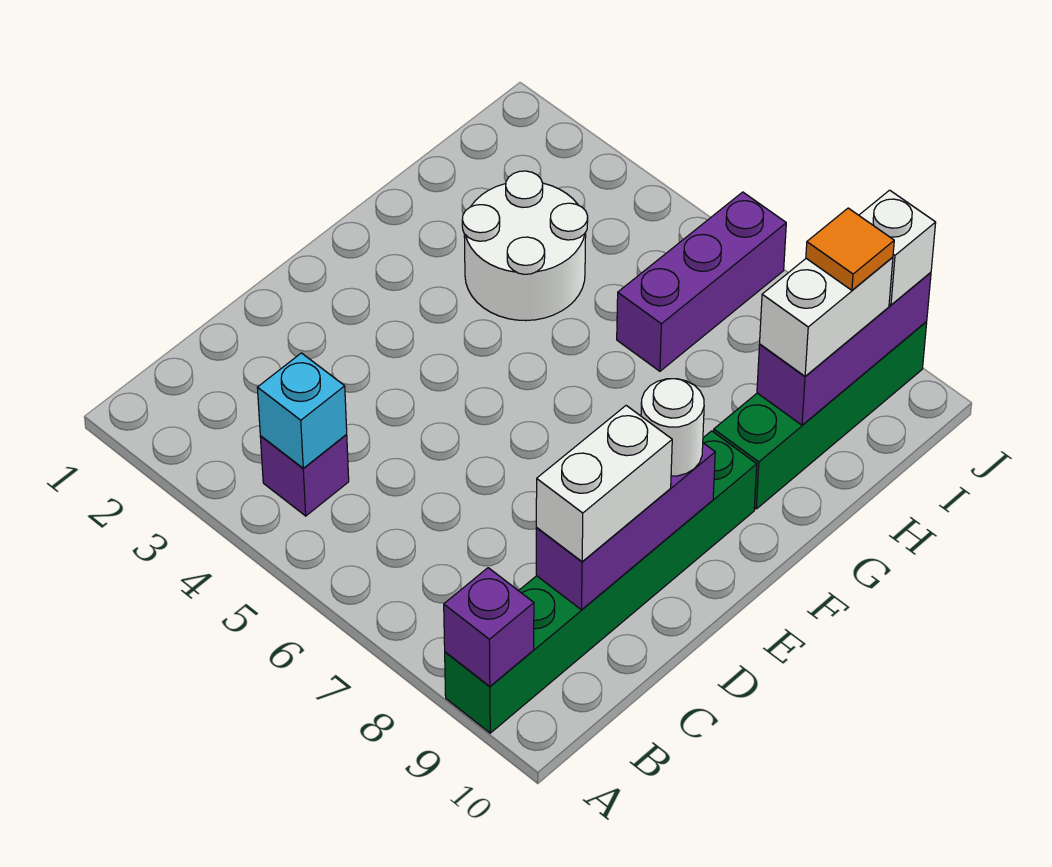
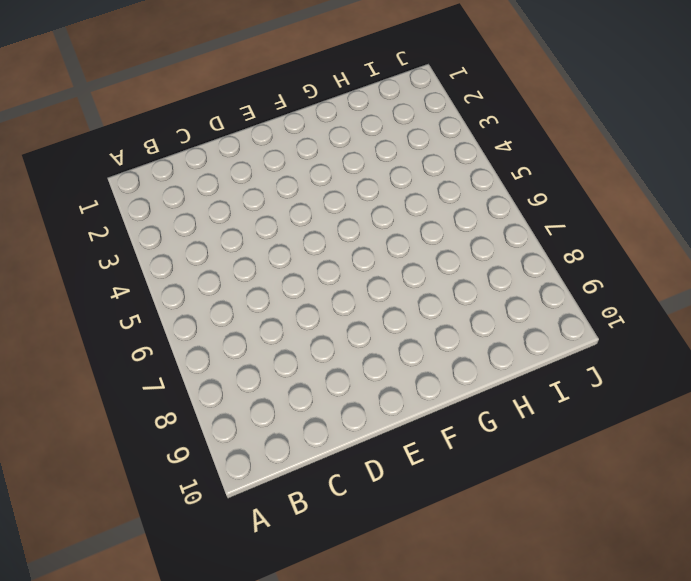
none -> green 1x6 brick [445,431,757,733]
none -> purple 1x1 brick [260,434,349,516]
none -> white 2x2 round brick [462,171,588,321]

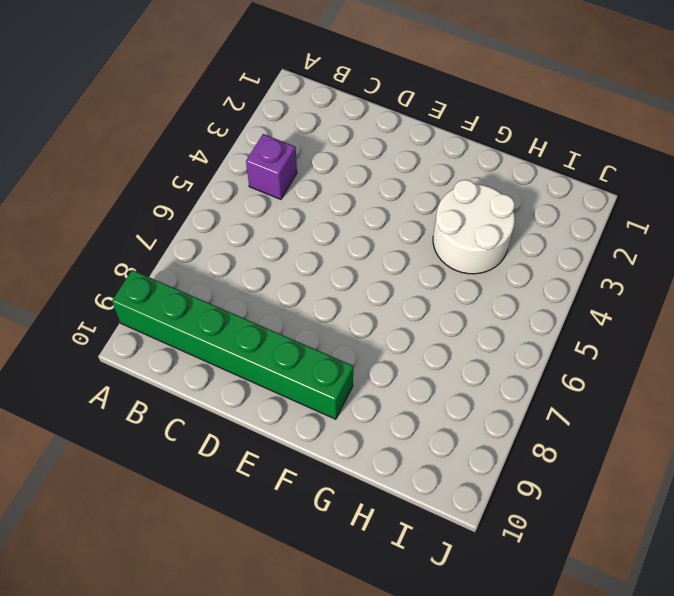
none -> green 1x4 brick [714,322,927,509]
none -> purple 1x3 brick [617,192,786,371]
none -> purple 1x1 brick [444,568,534,686]

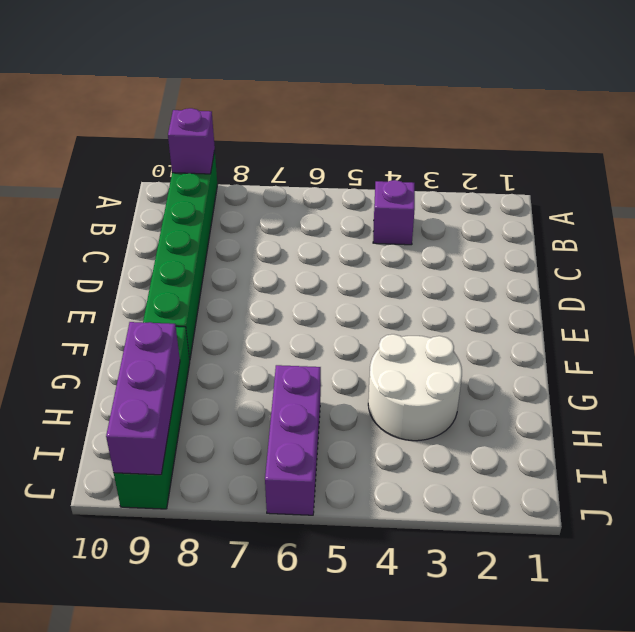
none -> cyan 1x1 brick [257,353,347,468]
none -> purple 1x3 brick [536,443,715,610]
none -> white 1x2 brick [536,406,672,562]

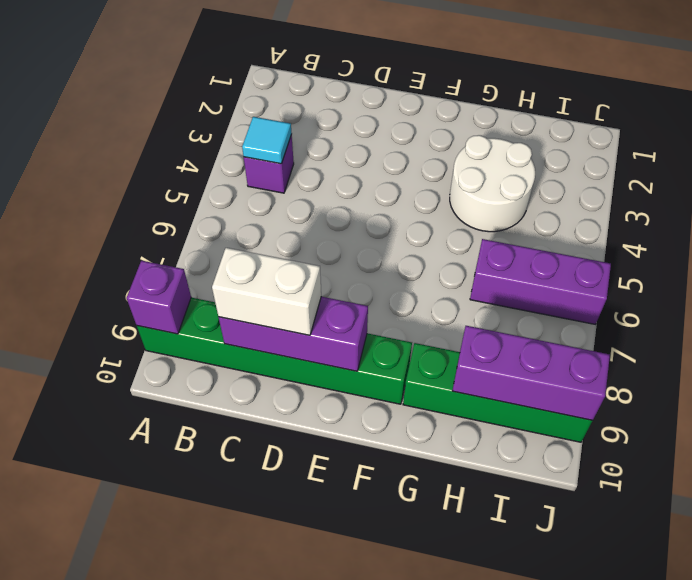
cyan 1x1 tile [242,117,292,164] -> cyan 1x1 brick [257,353,347,468]
none -> white 1x1 round brick [641,379,704,476]
none -> white 1x2 brick [760,257,893,376]
none -> white 1x1 brick [859,190,936,305]

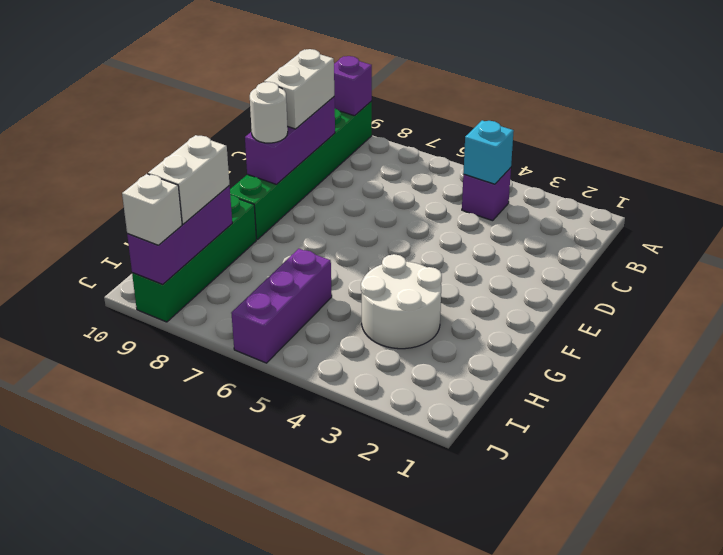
none -> orange 1x1 tile [806,208,894,290]

